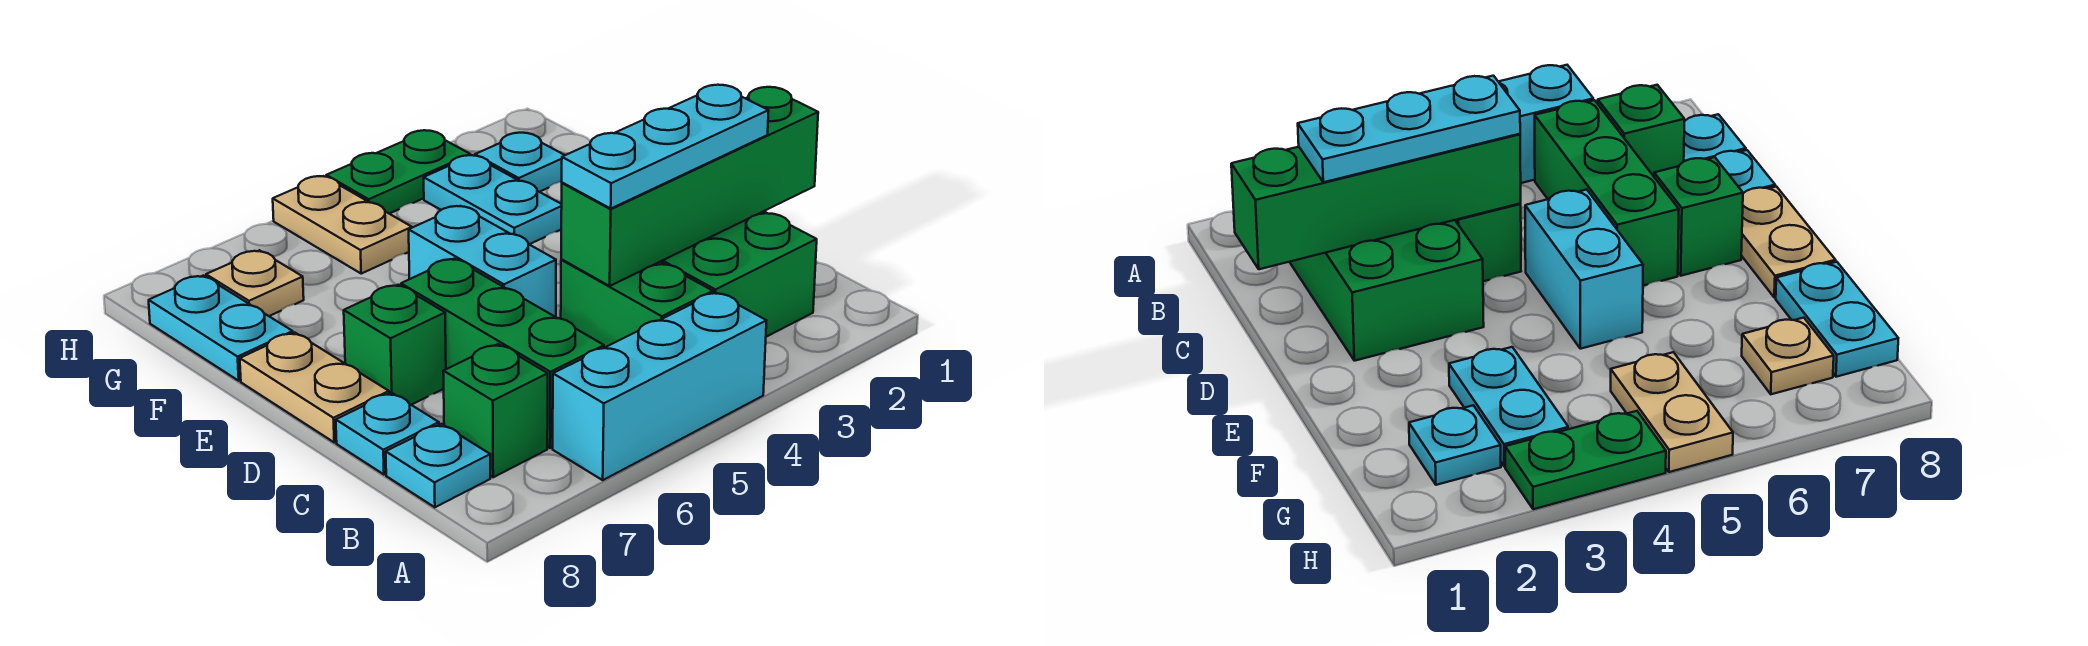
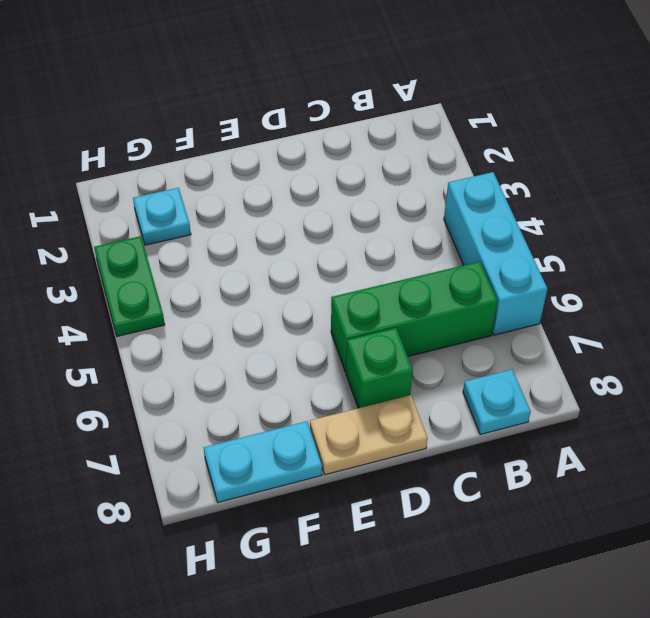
none -> green 2x3 brick [660,211,817,337]
none -> green 1x2 brick [561,260,713,348]
none -> green 1x1 brick [443,344,548,477]

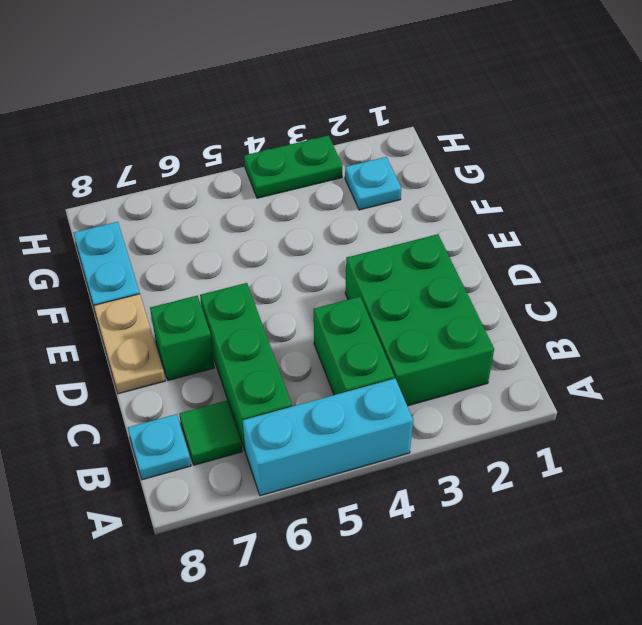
green 1x1 tile [179,400,242,465] -> green 1x1 brick [443,344,548,477]
none -> cyan 1x1 plate [336,393,439,474]
none -> cyan 1x2 brick [409,206,556,317]
none -> cyan 1x2 plate [424,155,562,244]

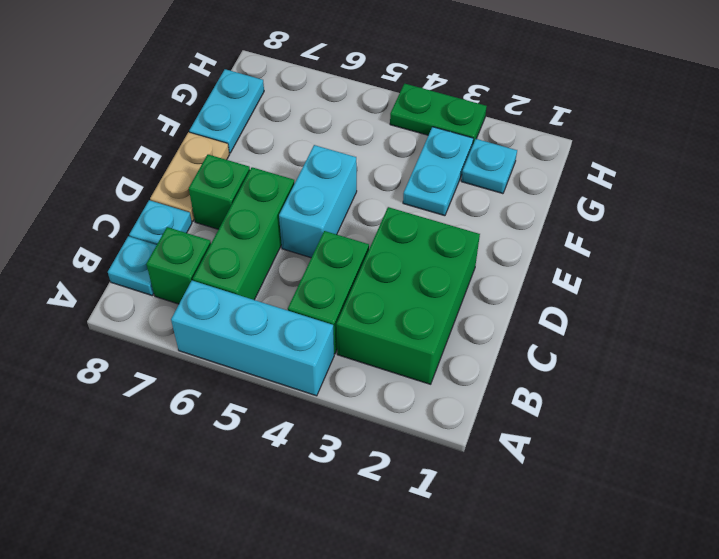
none -> tan 1x2 plate [273,176,412,274]
none -> tan 1x1 plate [206,250,304,316]
none -> green 1x4 brick [561,87,818,286]

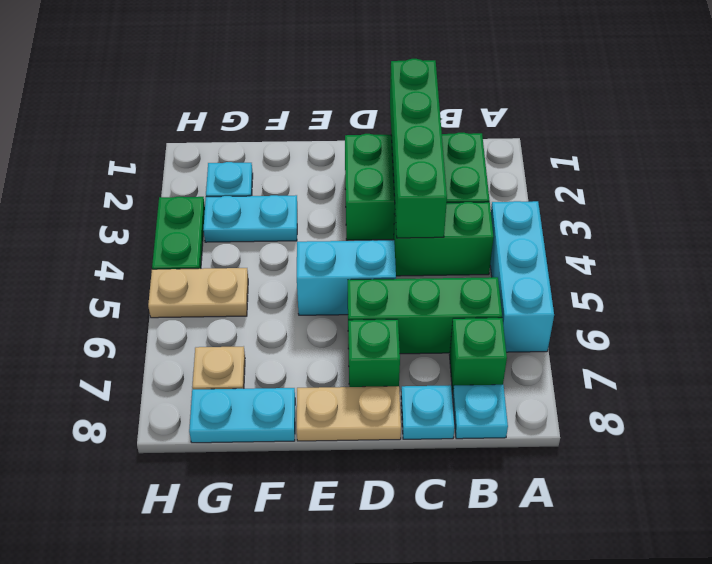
none -> cyan 1x3 plate [562,85,769,208]

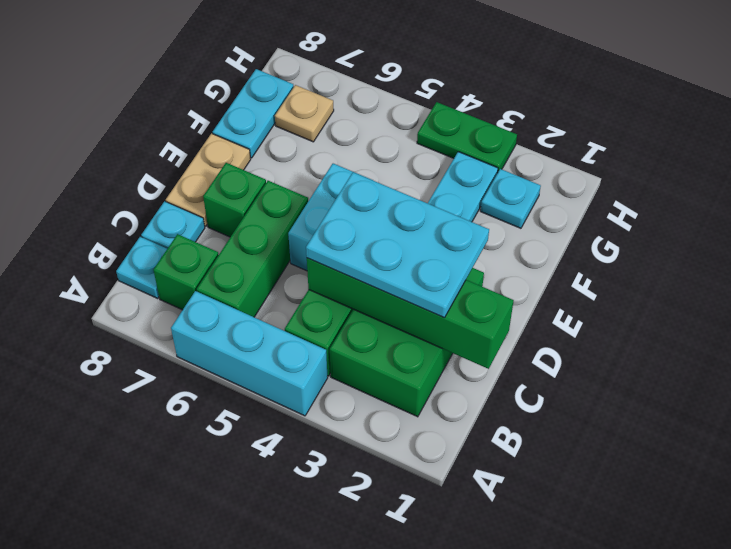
cyan 2x3 plate [306,172,489,318] -> cyan 1x3 plate [562,85,769,208]
none -> tan 1x2 plate [273,176,412,274]

